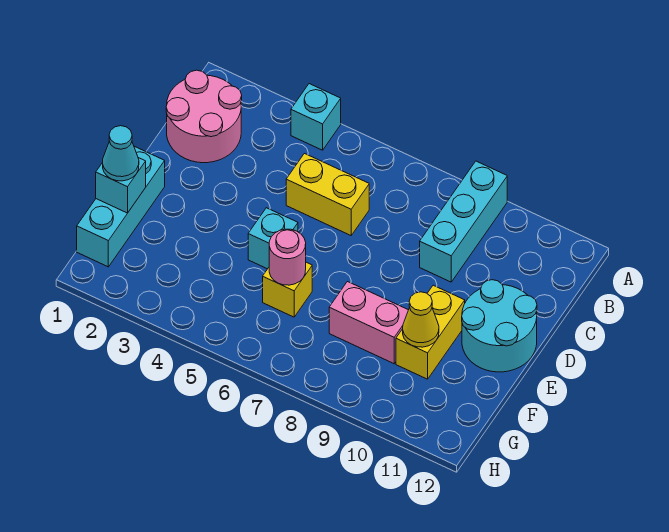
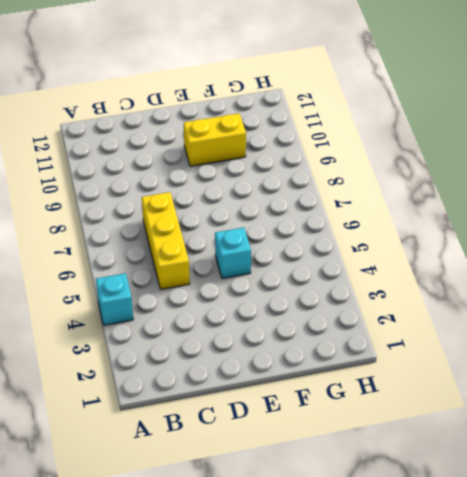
yellow 1x3 brick [142,192,190,289] -> yellow 1x2 brick [286,154,369,235]
none -> cyan 1x3 brick [420,161,507,282]
none -> pink 2x2 round brick [166,70,242,163]
none -> cyan 2x2 round brick [462,280,537,372]

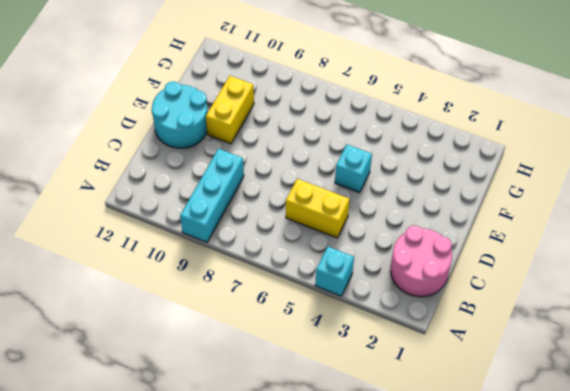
none -> cyan 1x3 brick [77,146,165,267]
none -> yellow 1x1 brick [263,262,312,317]
none -> pink 1x2 brick [329,282,408,364]

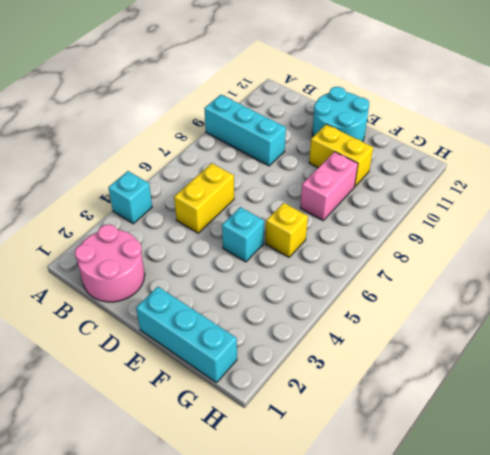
none -> cyan 1x1 brick [96,158,146,213]
none -> pink 1x1 round brick [269,229,306,285]
none -> yellow 1x1 cone [403,292,439,347]

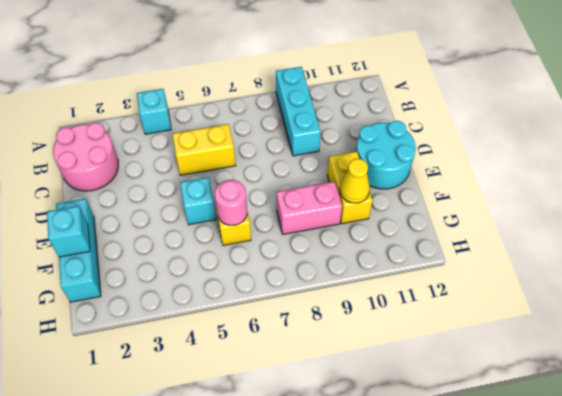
none -> cyan 1x1 cone [103,126,139,181]

